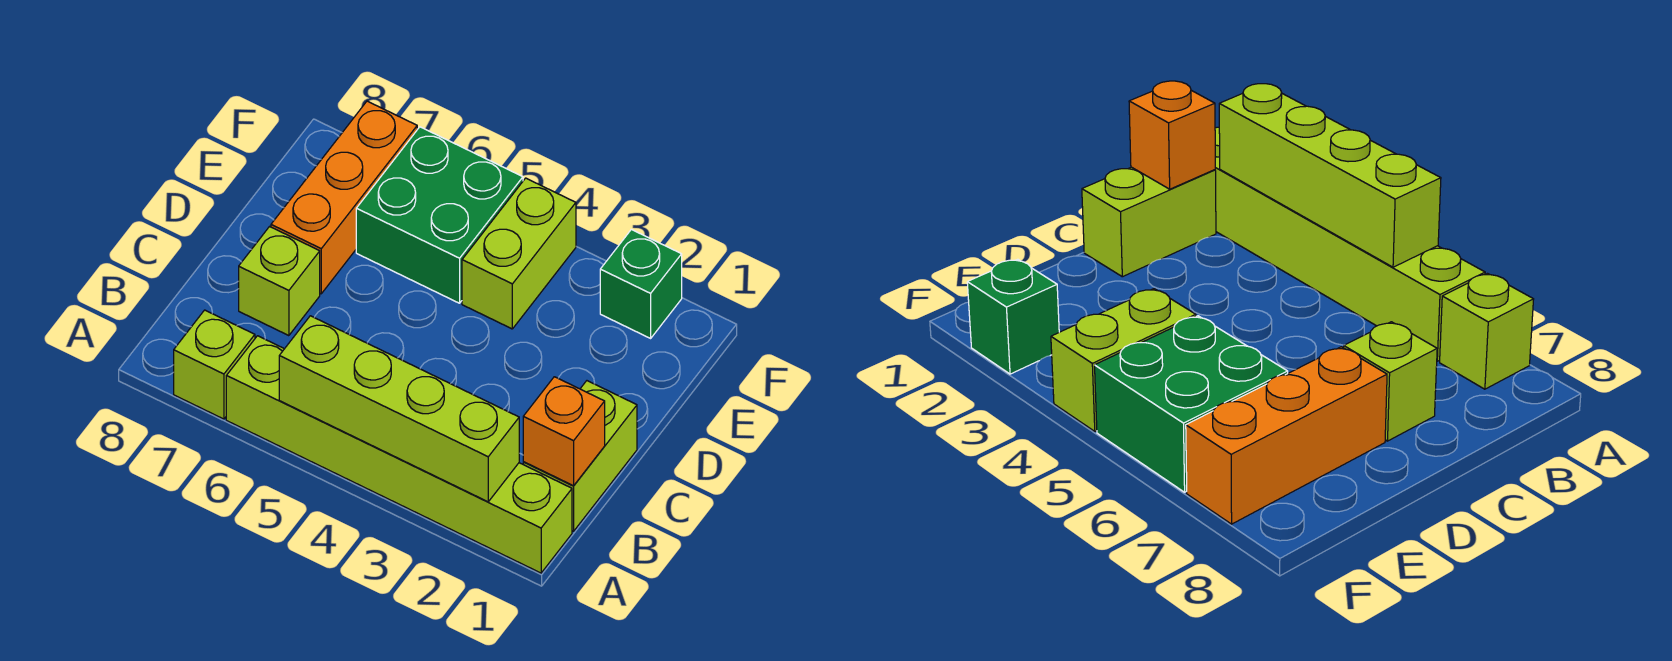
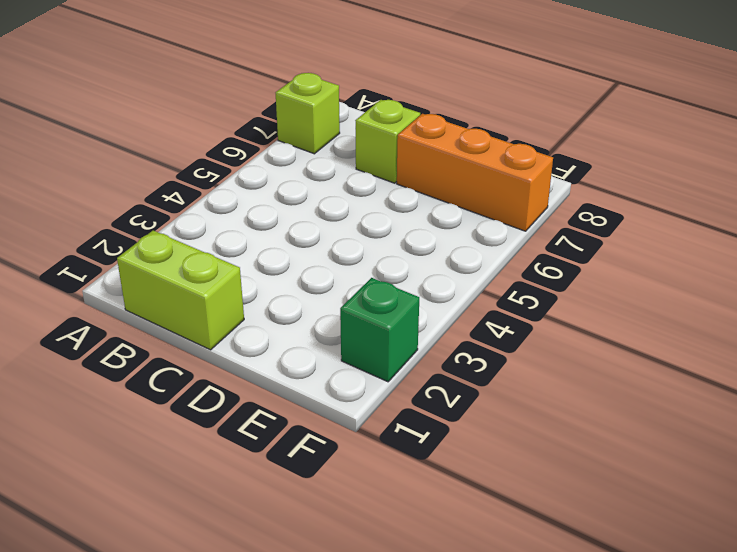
none -> lime 1x6 brick [226,336,572,573]
none -> lime 1x2 brick [462,178,576,329]

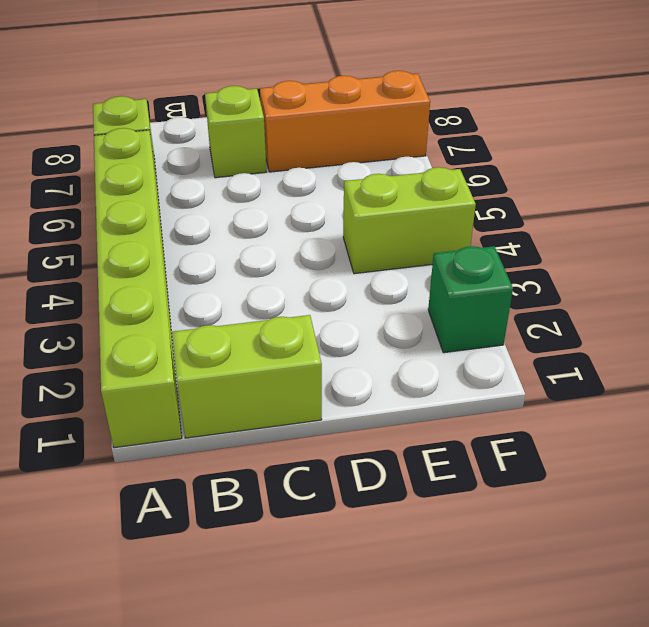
none -> green 2x2 brick [356,127,523,303]
none -> lime 1x4 brick [279,316,519,502]

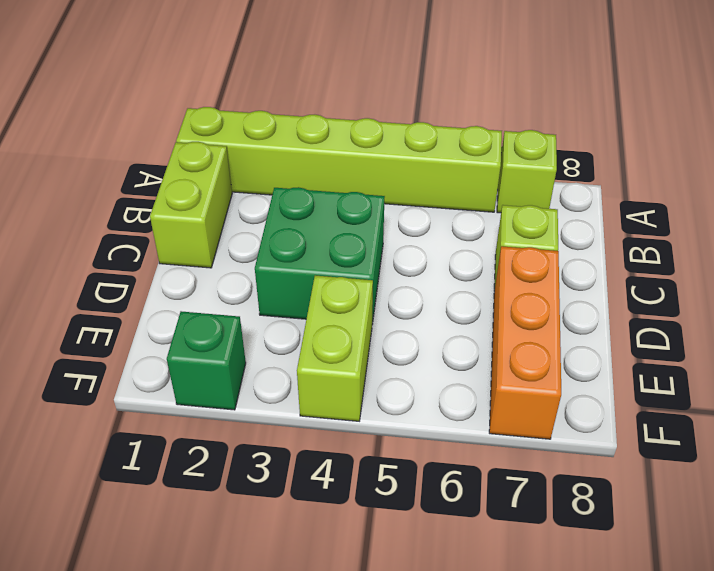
green 2x2 brick [255,187,385,324] -> green 2x2 brick moved to [356,127,523,303]
none -> lime 1x4 brick [279,316,519,502]
none -> orange 1x1 brick [523,377,605,486]

